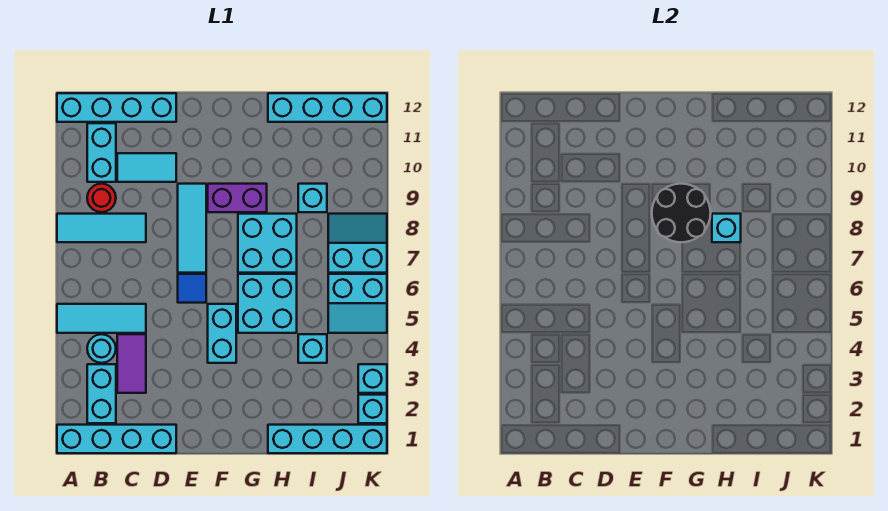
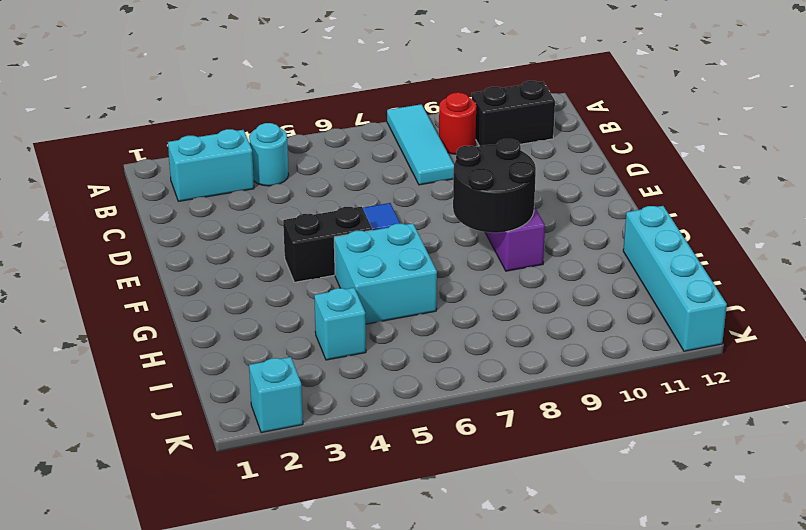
black 1x2 brick [472,81,555,146] -> cyan 1x2 brick [87,123,116,182]
black 1x2 brick [283,206,372,282] -> cyan 1x2 brick [208,304,236,363]
none -> cyan 1x4 brick [57,425,176,453]
none -> cyan 1x3 tile [57,304,146,333]
none -> cyan 1x4 brick [57,93,176,122]

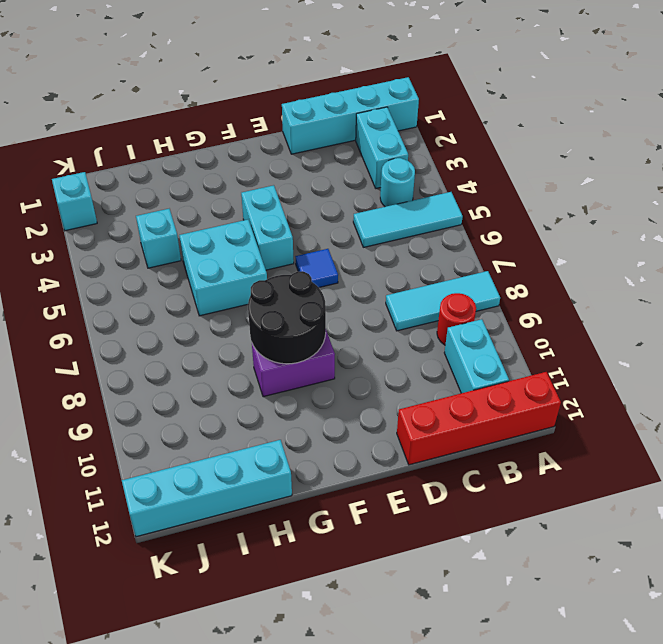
red 1x4 brick [397,372,561,465] -> cyan 1x4 brick [57,93,176,122]
none -> purple 1x2 tile [117,334,146,393]
none -> cyan 1x2 tile [117,153,176,182]
none -> cyan 1x3 tile [178,184,206,273]

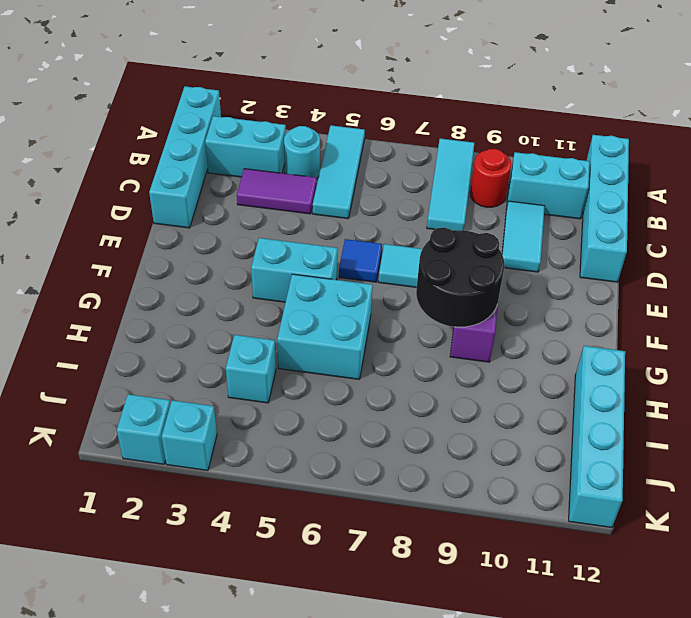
none -> cyan 2x2 brick [238,214,297,273]
none -> cyan 1x4 brick [268,425,387,453]
none -> cyan 1x1 brick [298,184,327,212]

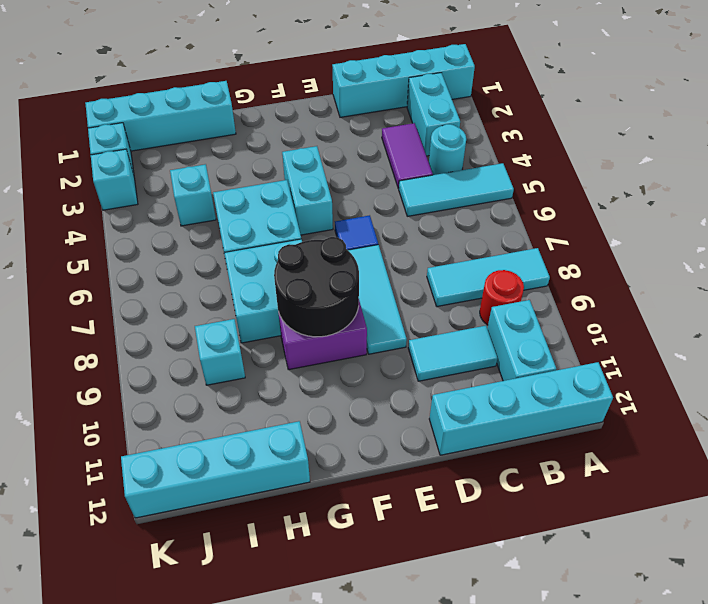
none -> cyan 2x2 slope [328,274,387,333]
none -> cyan 2x2 slope [328,214,387,273]
none -> cyan 1x1 brick [712,214,741,242]

